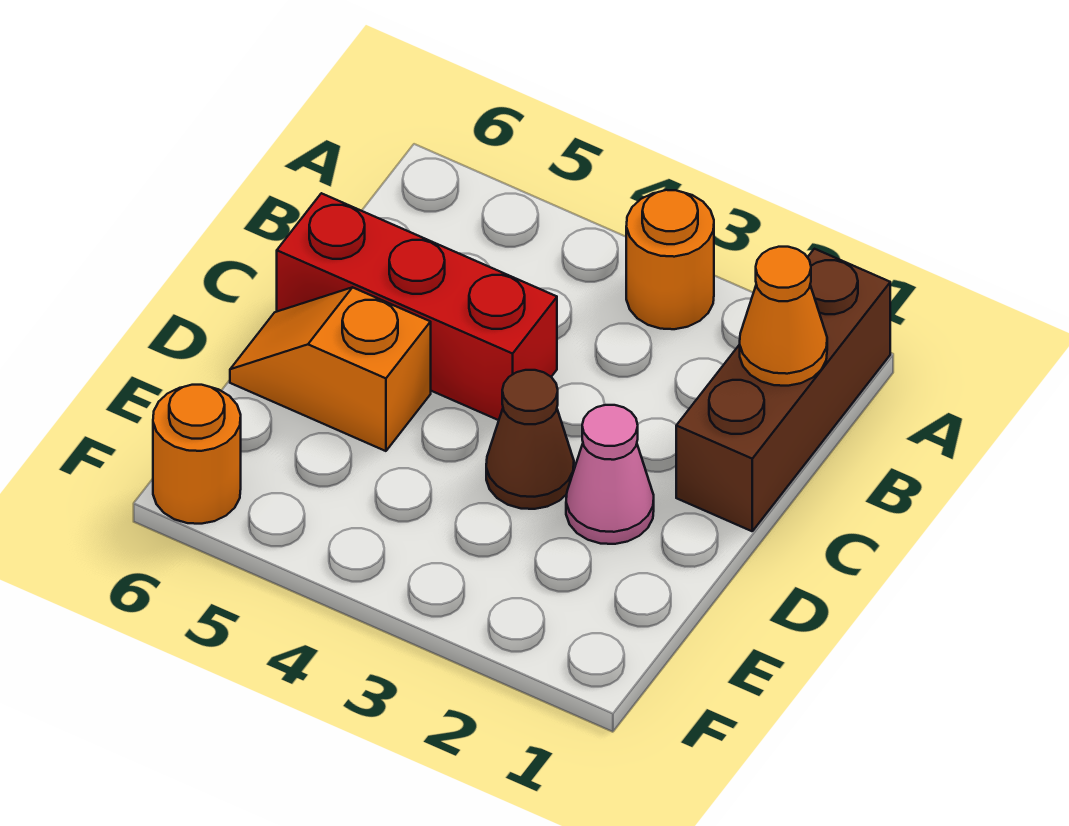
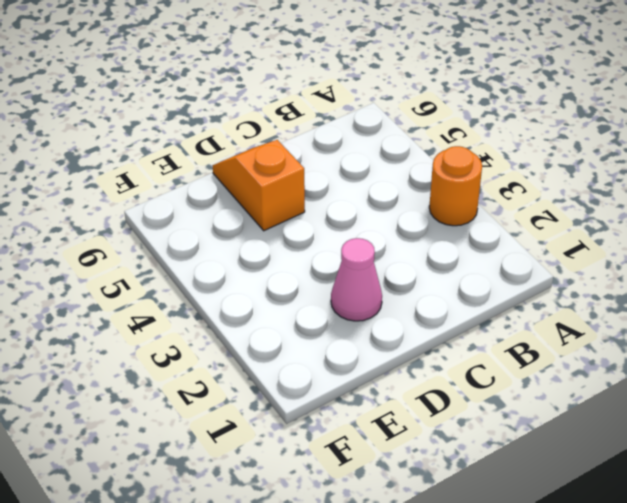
none -> brown 1x3 brick [676,249,890,531]
none -> red 1x3 brick [277,193,557,420]

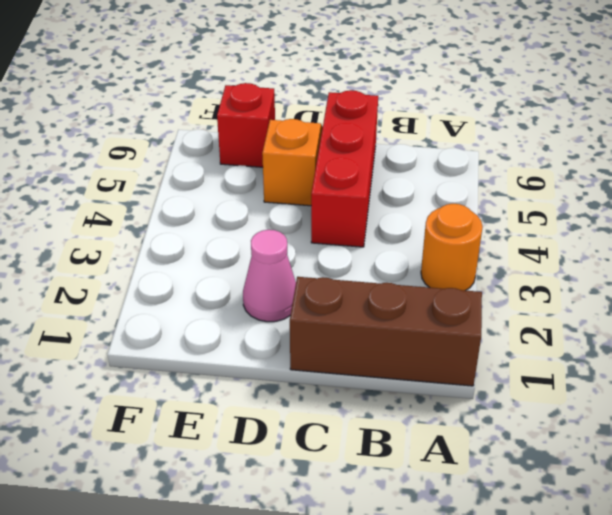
red 1x1 brick [217,83,275,167] -> none
none -> brown 1x1 cone [486,370,574,509]
none -> orange 1x1 round brick [153,385,241,524]

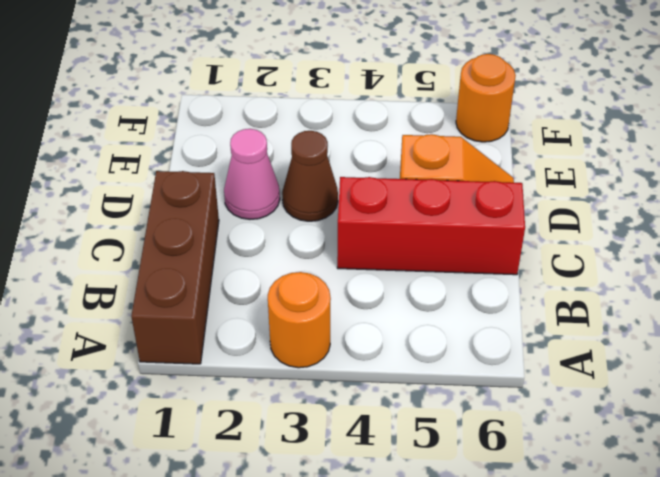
none -> orange 1x1 cone [740,247,827,386]

